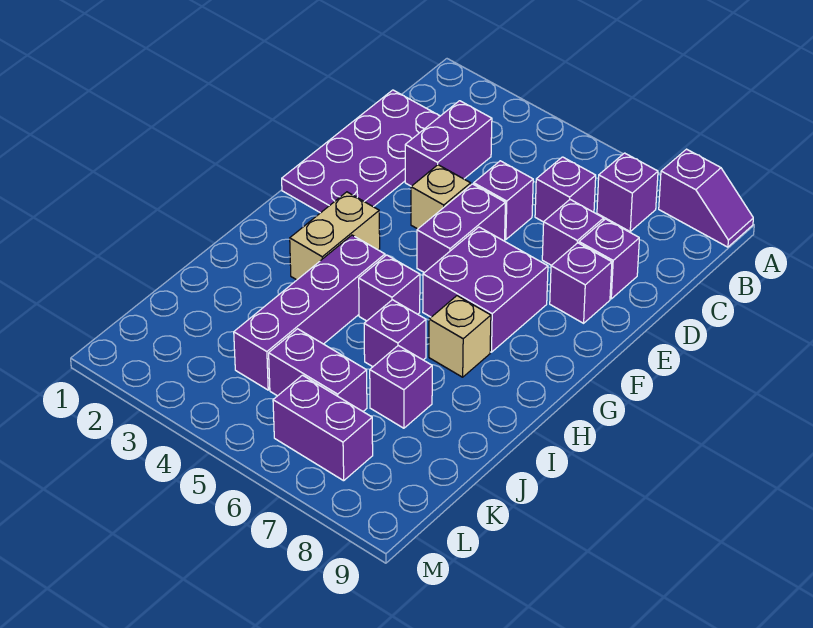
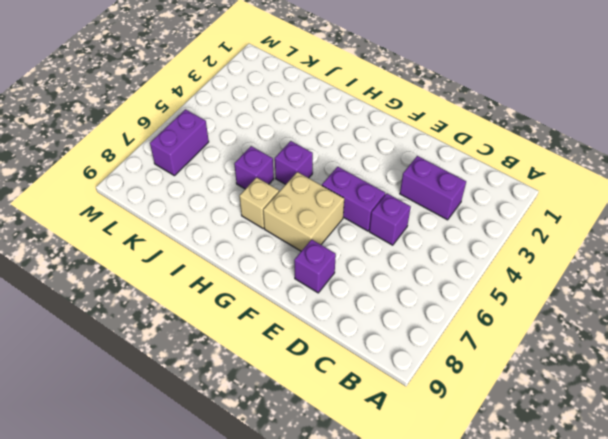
tan 2x2 brick [263,172,344,251] -> purple 2x2 brick [423,227,548,352]
none -> purple 1x2 slope [659,149,753,247]
none -> purple 1x1 brick [597,153,658,231]
none -> purple 2x4 plate [282,90,440,213]

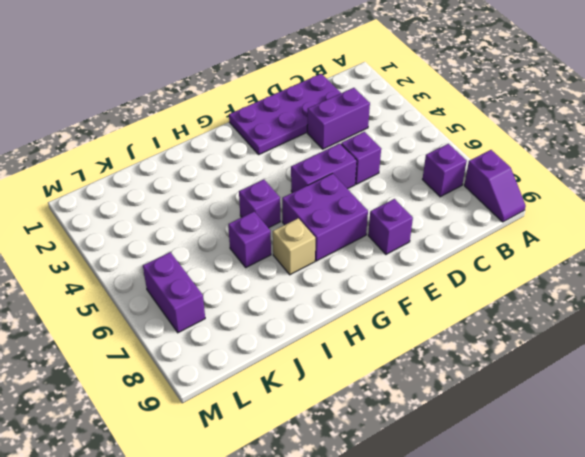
none -> purple 1x1 brick [535,157,596,222]
none -> purple 1x1 brick [542,200,604,265]
none -> purple 1x1 brick [579,219,639,299]

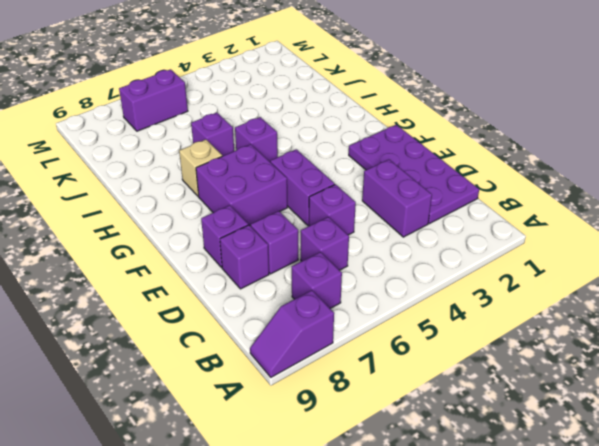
none -> tan 1x1 brick [411,165,471,229]
none -> tan 1x2 brick [290,192,380,280]
none -> purple 1x4 brick [234,235,385,390]

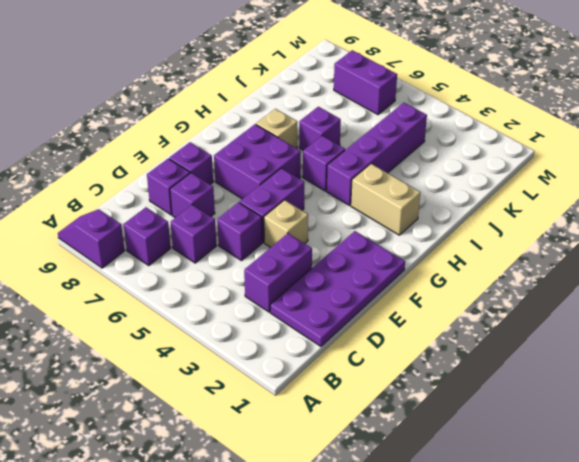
tan 1x2 brick [351,164,420,235] -> tan 1x2 brick turned to [290,192,380,280]
none -> purple 1x1 brick [370,346,432,428]
none -> purple 1x2 brick [269,329,367,411]

